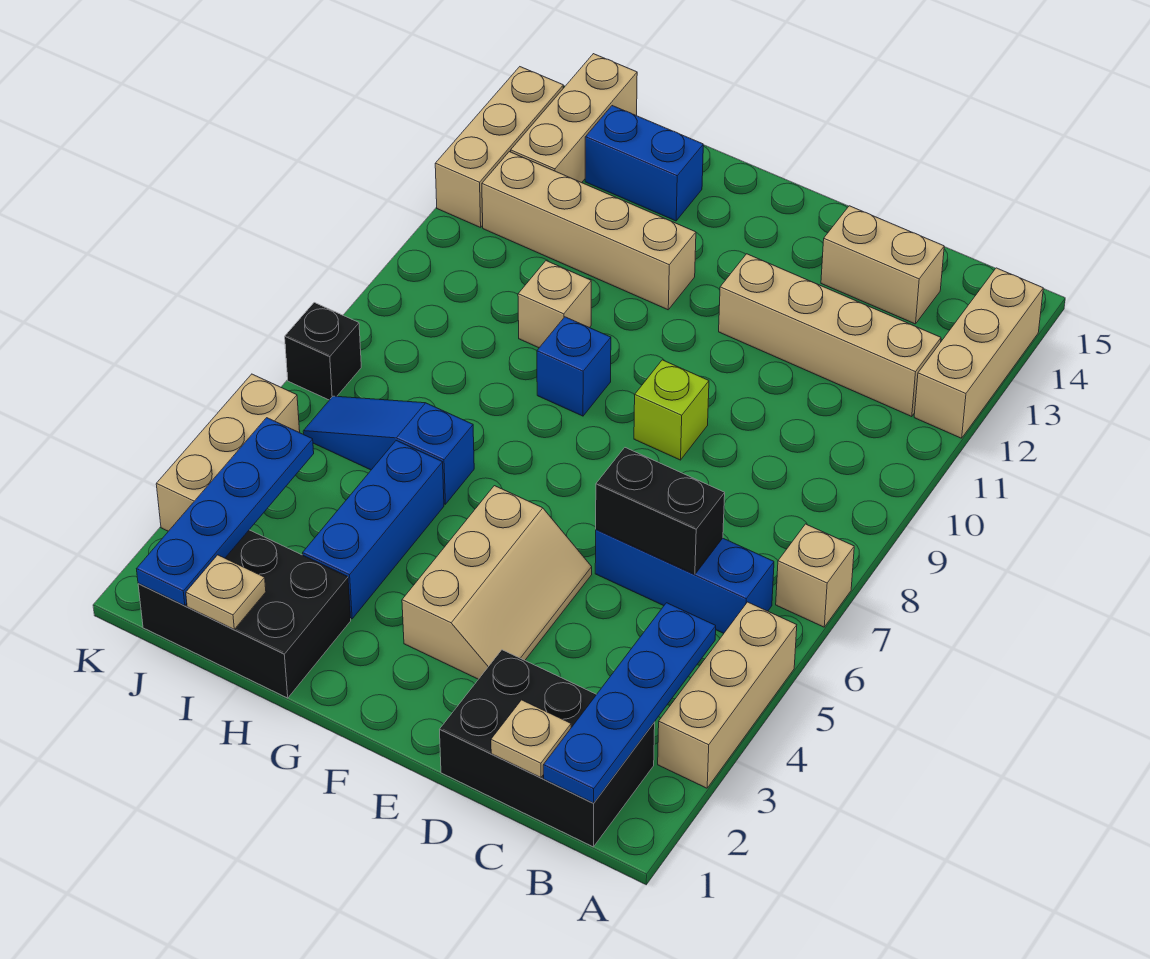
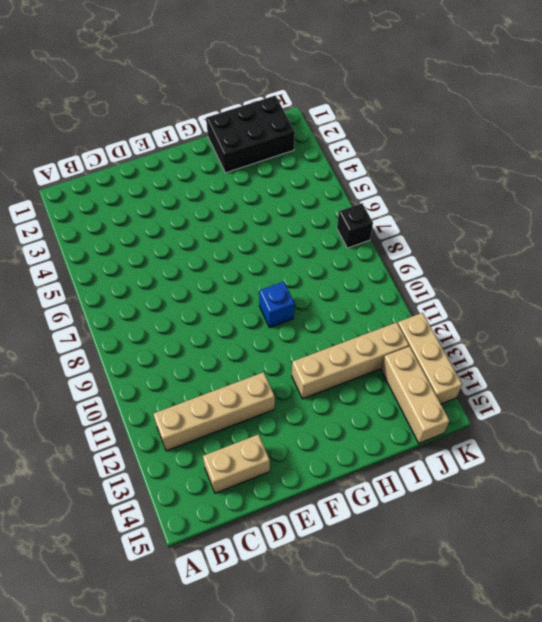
none -> tan 1x3 brick [658,602,797,788]
none -> tan 1x1 brick [776,524,854,627]
none -> tan 1x3 brick [914,268,1043,438]

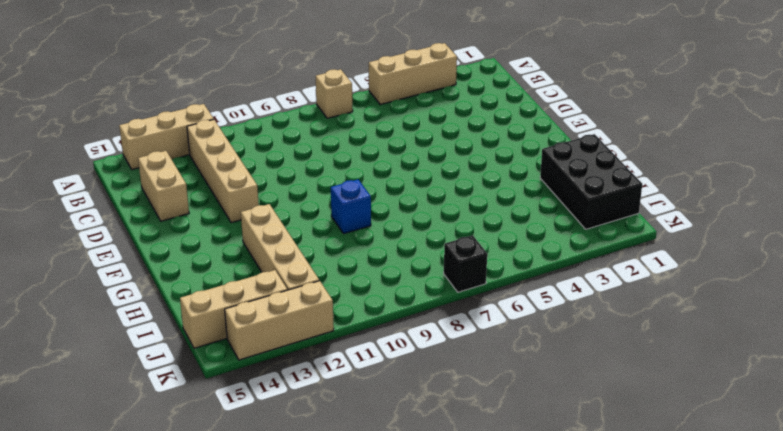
none -> black 2x3 brick [440,650,655,847]
none -> blue 1x3 brick [595,530,774,633]
none -> tan 2x3 slope [402,486,592,679]

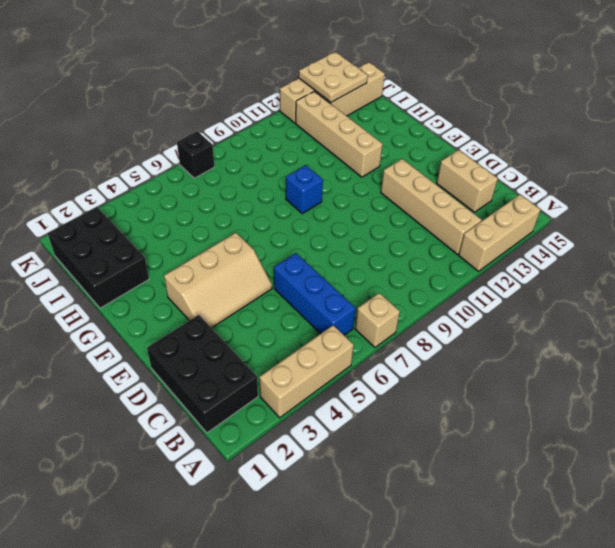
tan 2x2 plate [299,52,368,102] -> none
none -> lime 1x1 brick [634,360,709,460]
none -> blue 1x3 brick [303,441,444,619]
none -> blue 1x3 slope [303,396,474,504]

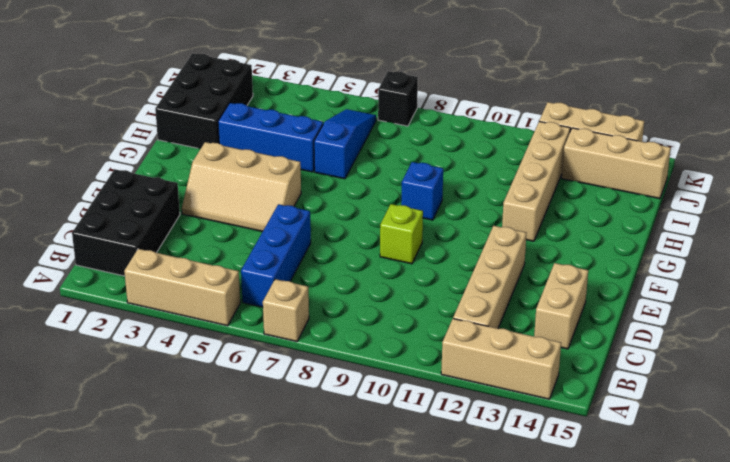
none -> tan 1x1 brick [518,261,591,348]
none -> blue 1x2 brick [585,106,703,221]
none -> tan 1x3 brick [156,374,300,531]

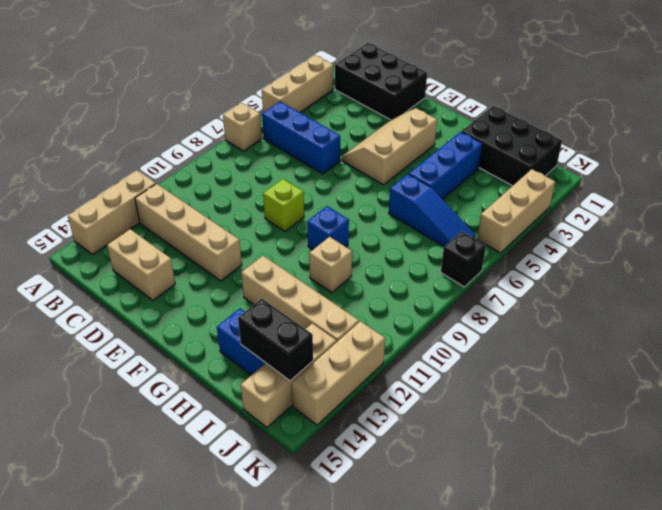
black 1x2 brick [238,299,313,381] -> black 1x2 brick moved to [596,448,725,575]
none -> blue 1x4 plate [543,603,716,803]
none -> tan 1x1 plate [491,700,571,778]
none -> tan 1x1 plate [186,555,266,629]

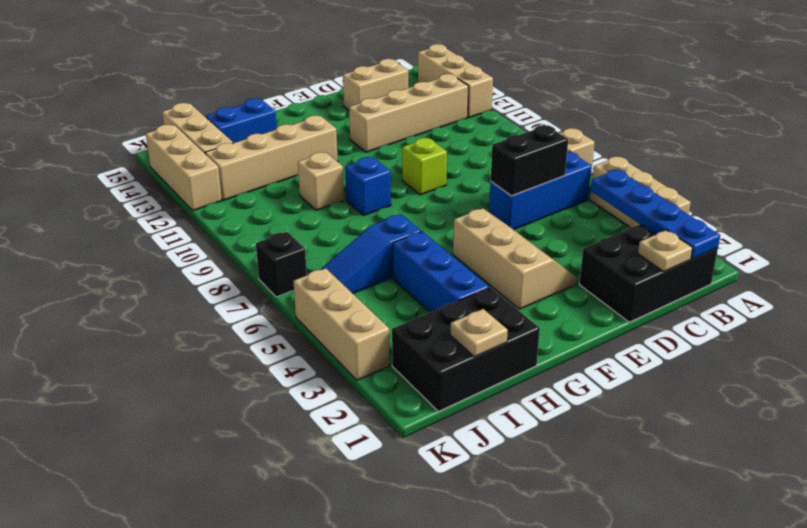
none -> blue 1x4 plate [137,418,314,606]

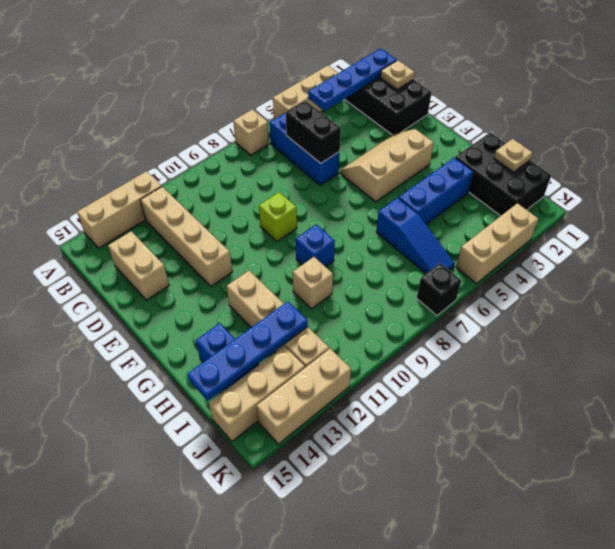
blue 1x4 plate [187,301,308,401] -> blue 1x4 plate moved to [137,418,314,606]

